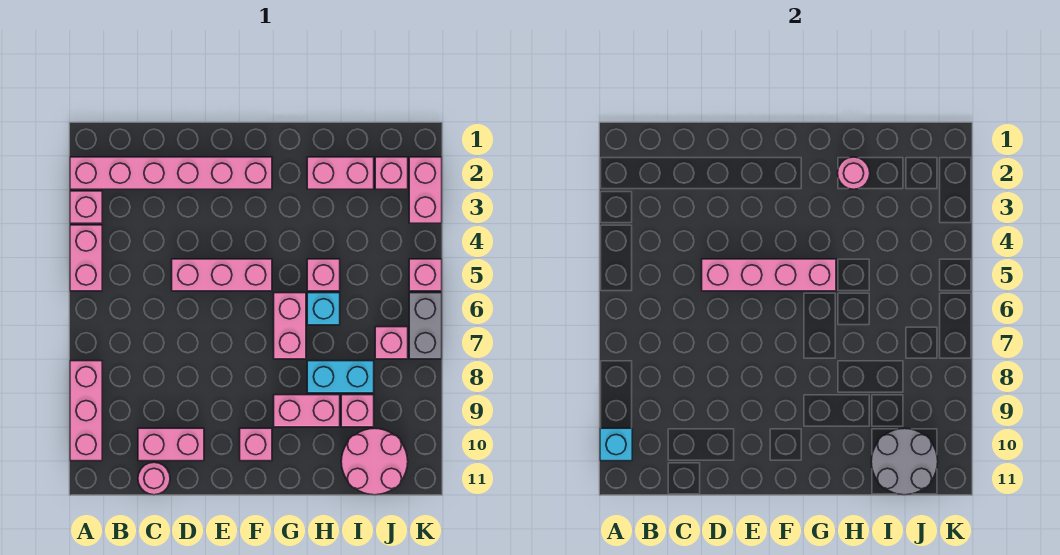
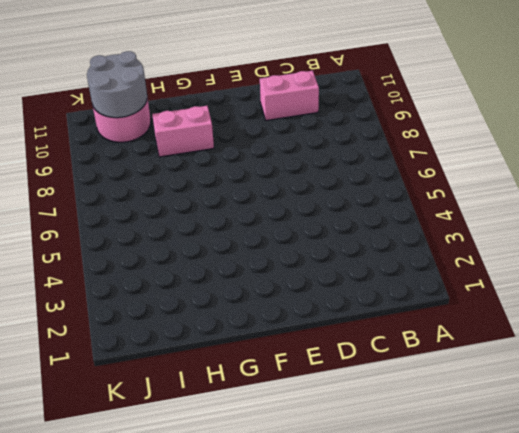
none -> pink 1x6 brick [70,157,272,189]
none -> pink 1x1 brick [70,191,102,223]
none -> pink 1x2 brick [70,225,102,291]

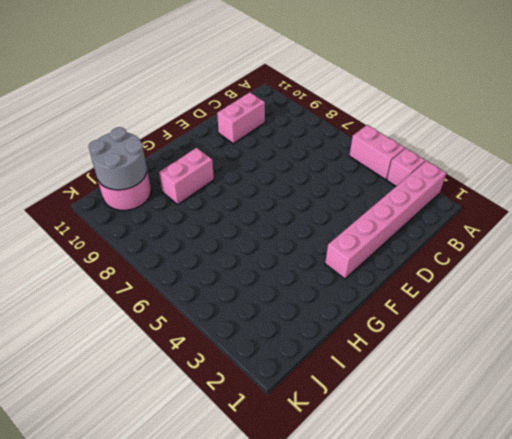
none -> pink 1x3 brick [70,361,102,461]
none -> pink 1x1 round brick [138,462,170,495]
none -> pink 1x3 brick [172,259,272,291]

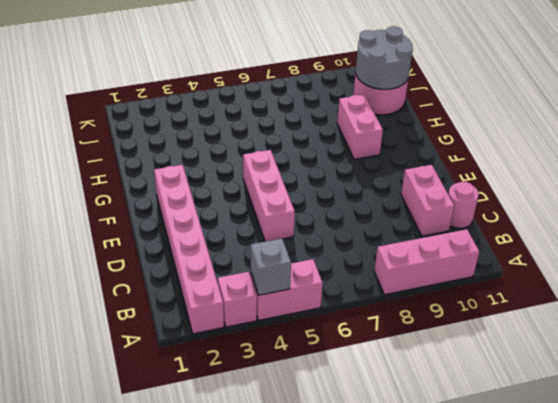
grey 1x1 brick [251,239,291,295] -> none
none -> pink 1x1 brick [240,428,272,461]
none -> pink 1x2 brick [274,293,306,359]
none -> pink 1x2 brick [307,157,374,189]

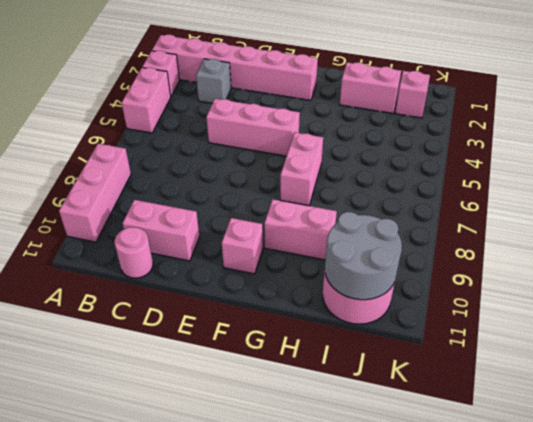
grey 1x1 brick [196,59,231,103] -> none
none -> pink 1x1 brick [307,259,340,291]
none -> cyan 1x1 brick [307,293,340,325]
none -> cyan 1x2 brick [307,361,374,393]

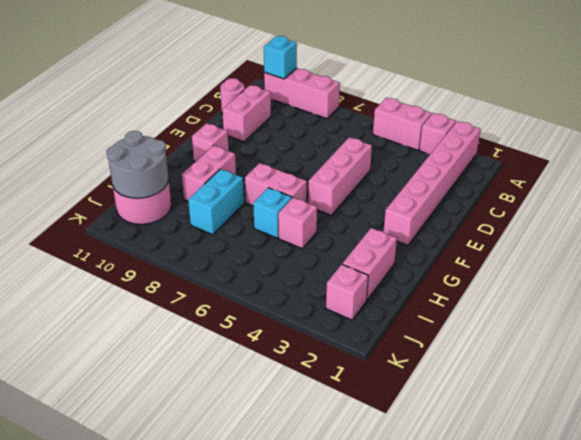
none -> pink 1x1 brick [341,395,374,427]
none -> pink 1x1 brick [375,327,408,359]
none -> pink 1x2 brick [409,157,442,223]

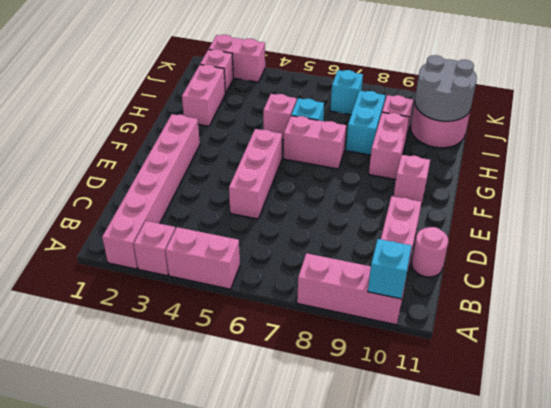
cyan 1x1 brick [330,70,363,115] -> pink 1x1 brick [375,327,408,359]
none -> pink 1x1 brick [409,259,442,291]
none -> grey 1x2 brick [409,293,442,359]
none -> pink 1x4 brick [702,259,836,291]

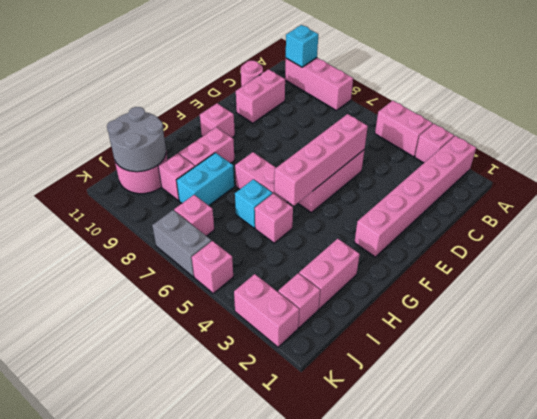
none -> pink 1x1 round brick [838,157,870,189]

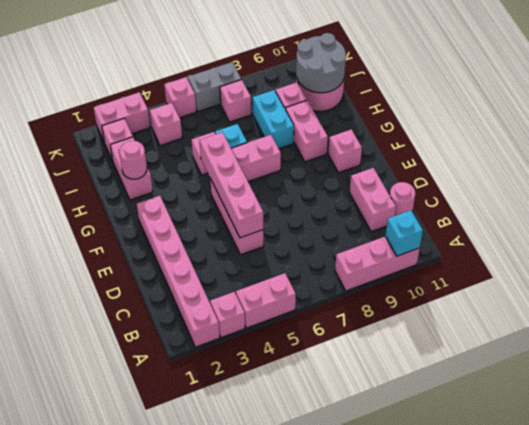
pink 1x1 brick [150,103,182,146] -> none

